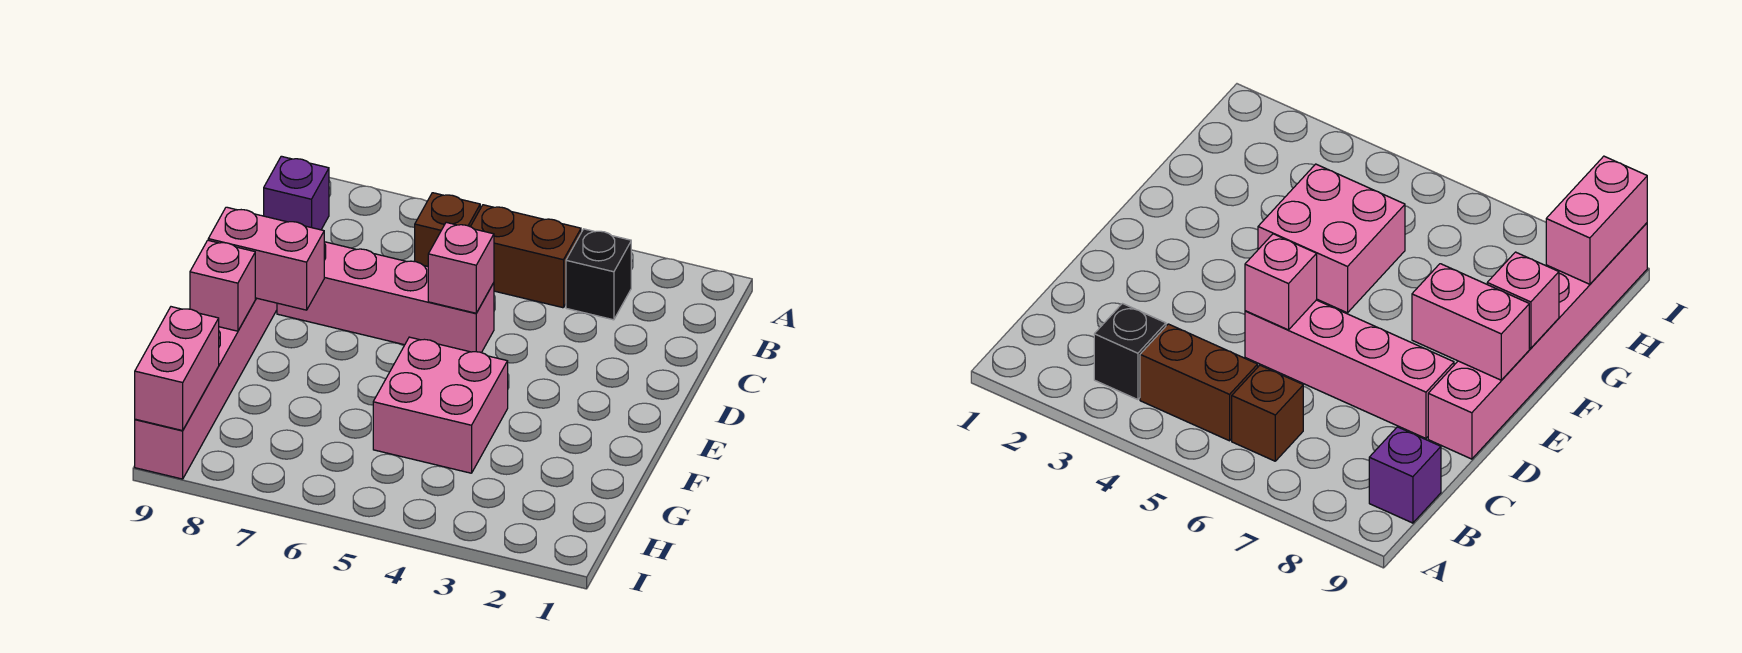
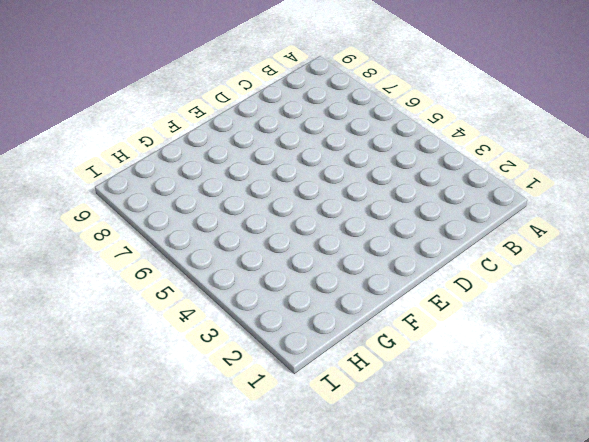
none -> black 1x1 brick [566,229,631,320]
none -> brown 1x2 brick [471,205,581,308]

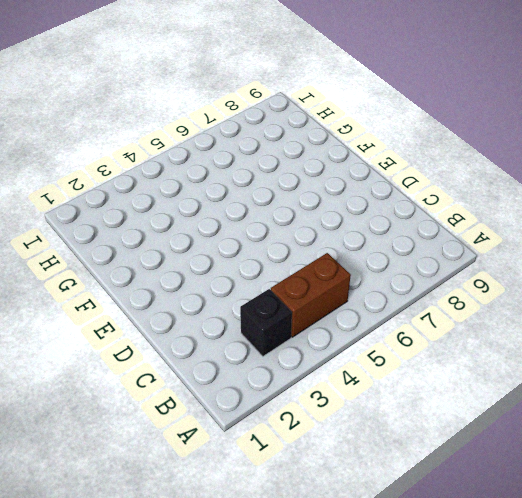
none -> brown 1x1 brick [415,193,480,266]
none -> purple 1x1 brick [264,156,329,230]

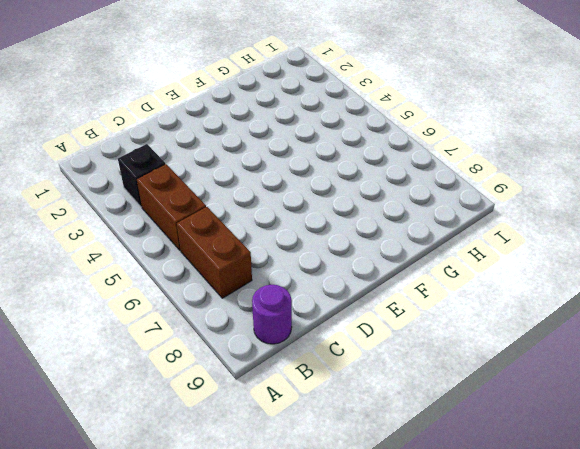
brown 1x2 brick [177,207,252,298] -> brown 1x1 brick [415,193,480,266]
purple 1x1 round brick [252,285,292,344] -> purple 1x1 brick [264,156,329,230]
none -> pink 1x4 brick [277,242,494,353]
none -> pink 1x6 brick [135,298,277,479]

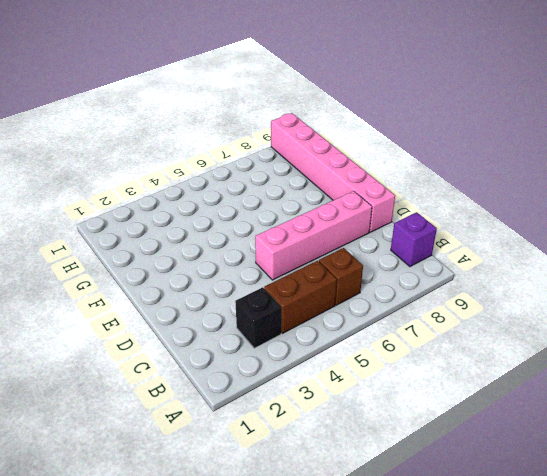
none -> pink 2x2 brick [373,337,508,473]
none -> pink 1x1 brick [428,222,494,313]

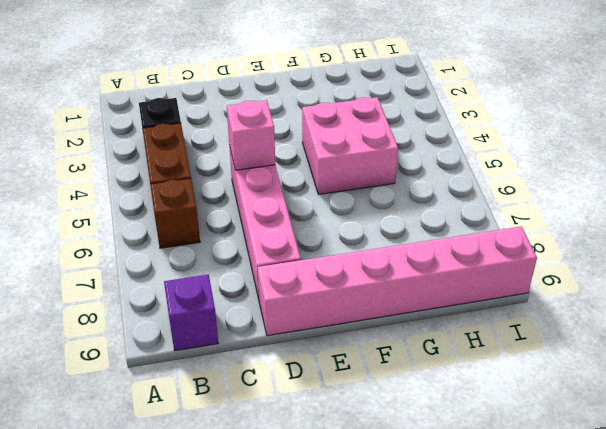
none -> pink 1x2 brick [208,207,324,310]
none -> pink 1x1 brick [190,240,255,331]

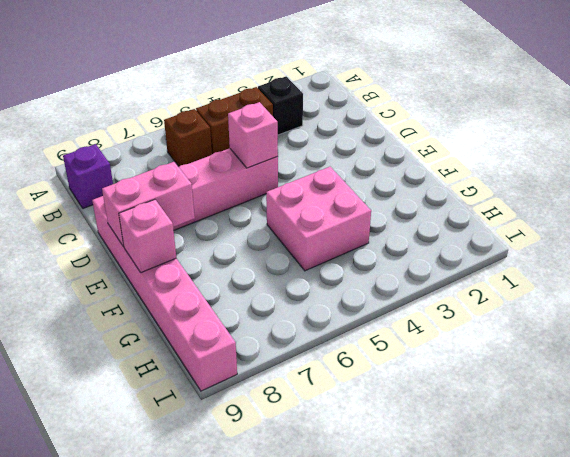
none -> pink 1x2 brick [135,307,219,431]

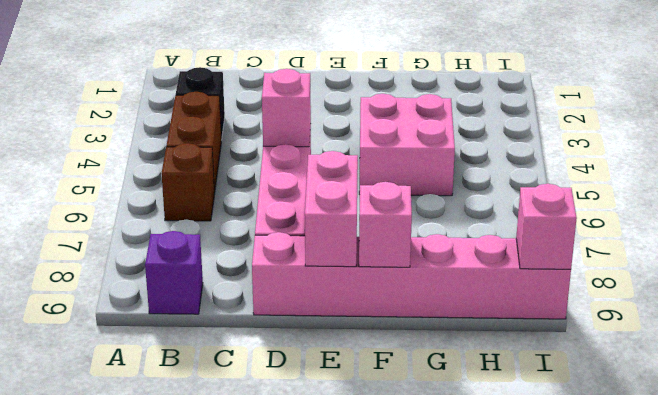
pink 1x1 brick [516,184,577,269] -> pink 1x2 brick [135,307,219,431]

